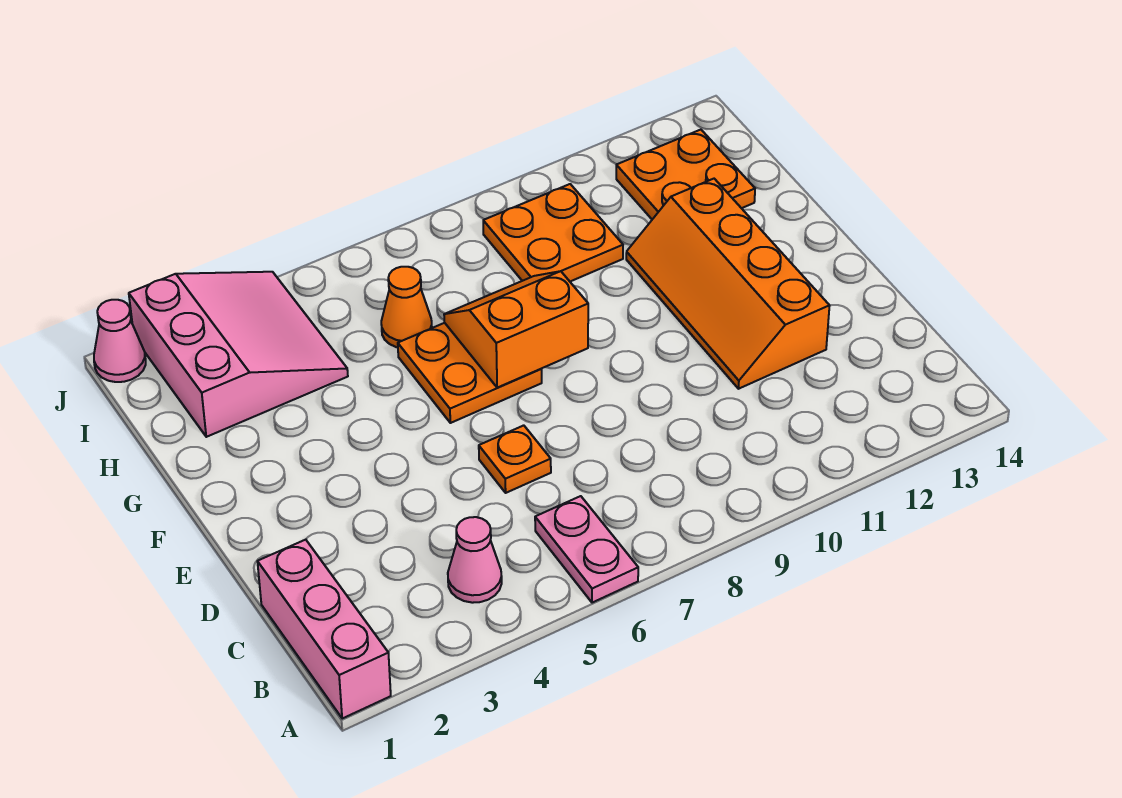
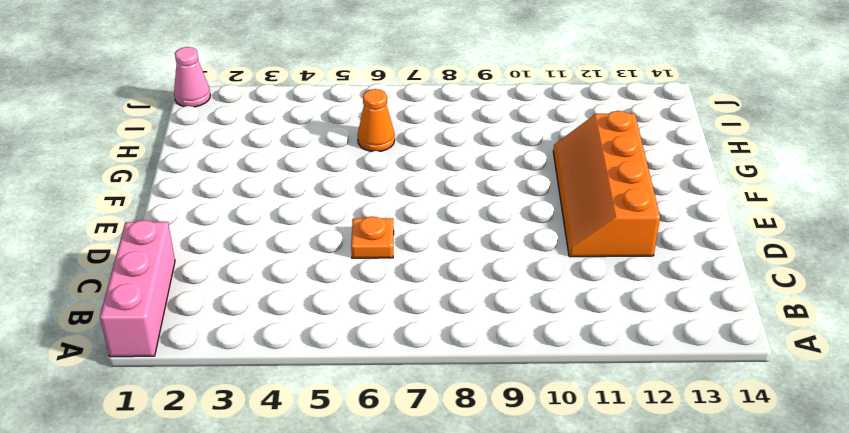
none -> pink 1x2 plate [535,496,638,603]
none -> pink 1x1 cone [448,517,502,603]
none -> orange 2x2 plate [398,323,542,423]

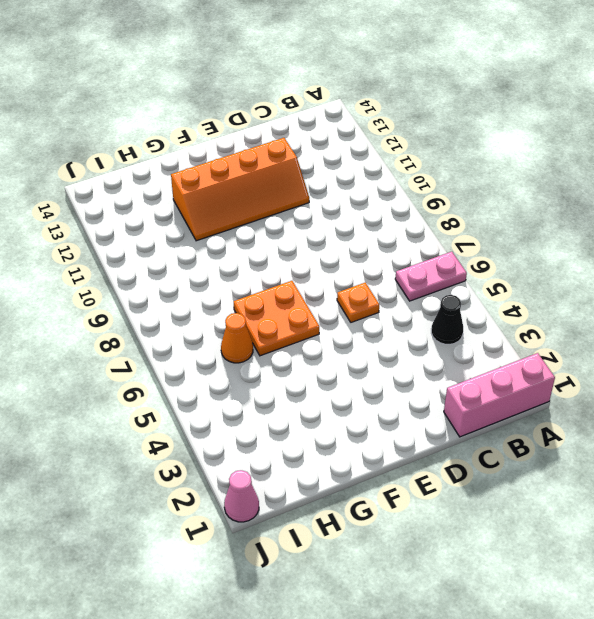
black 1x1 cone [431,295,463,344] -> pink 1x1 cone [448,517,502,603]
none -> pink 3x3 slope [129,272,348,437]
none -> orange 2x2 plate [483,184,623,281]
none -> orange 2x2 plate [616,130,755,219]

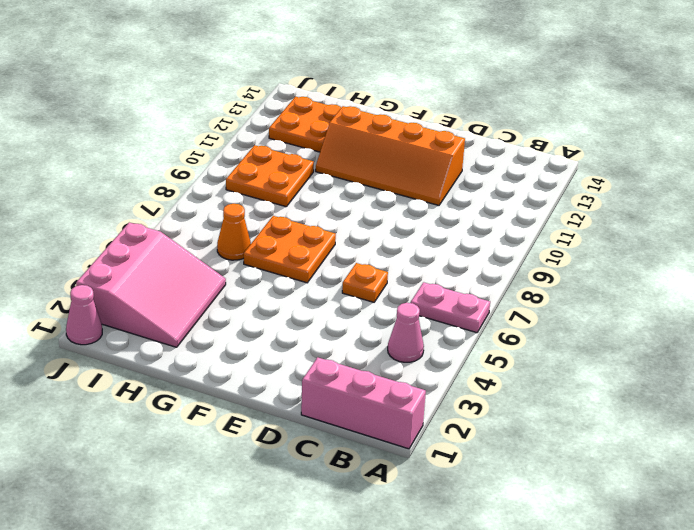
pink 3x3 slope [76,223,226,347] -> pink 3x3 slope turned to [129,272,348,437]
none -> orange 2x2 slope [444,271,588,388]

